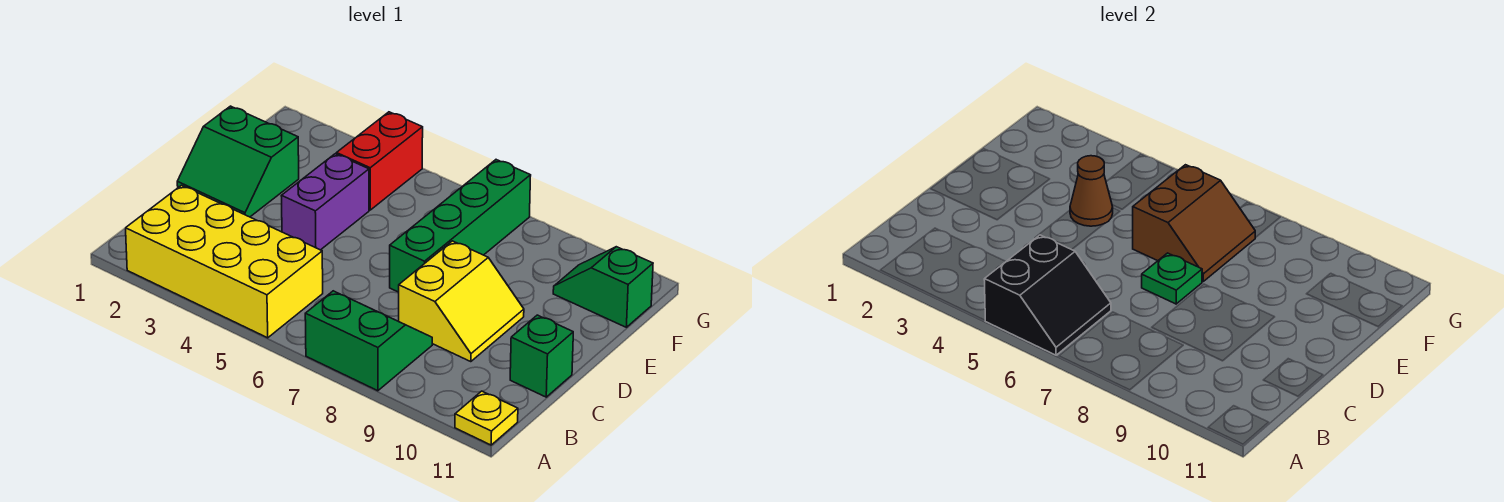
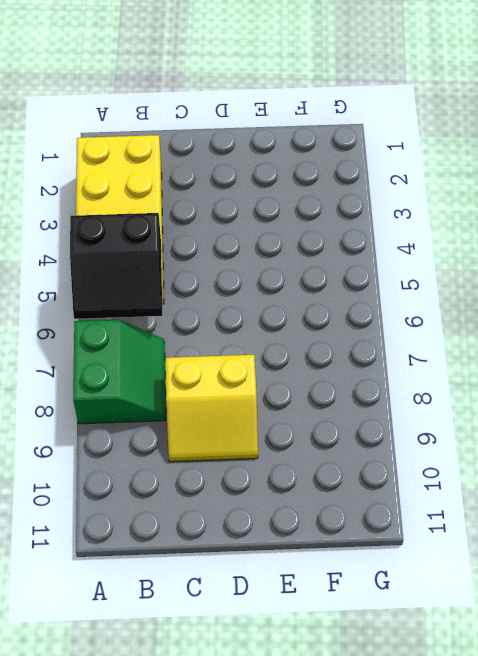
none -> yellow 1x1 plate [455,391,518,445]
none -> green 1x1 brick [510,315,573,397]
none -> green 2x2 slope [177,106,299,217]

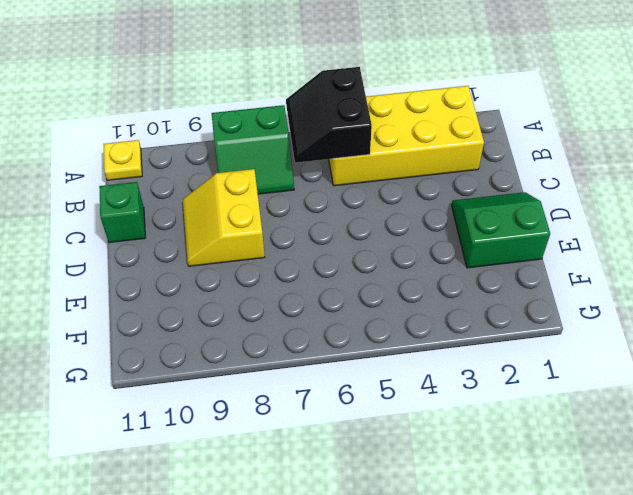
none -> purple 1x2 brick [282,154,369,250]
none -> green 1x4 brick [390,160,531,292]
none -> red 1x2 brick [336,112,423,210]

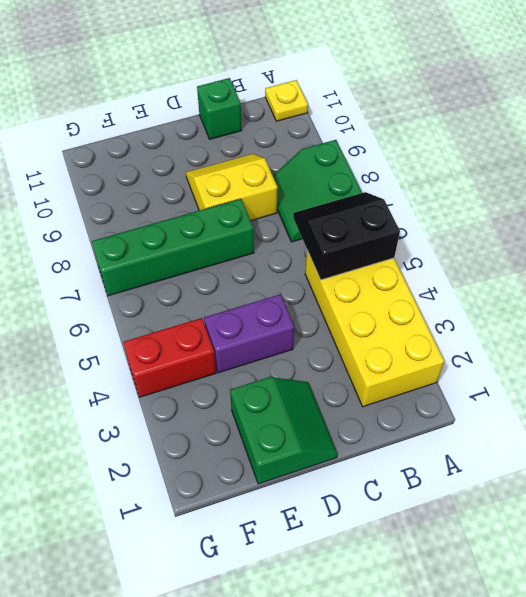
none -> green 1x2 slope [553,247,653,327]
none -> green 1x1 plate [1142,253,1202,304]
none -> brown 1x1 cone [1070,156,1113,226]

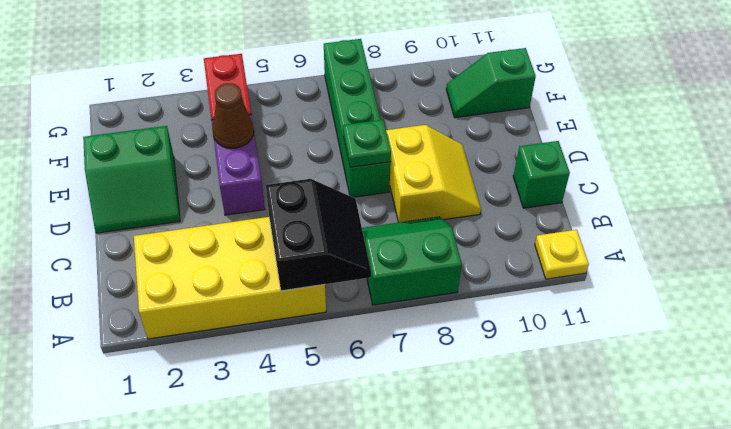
none -> brown 2x2 slope [1133,165,1255,281]

